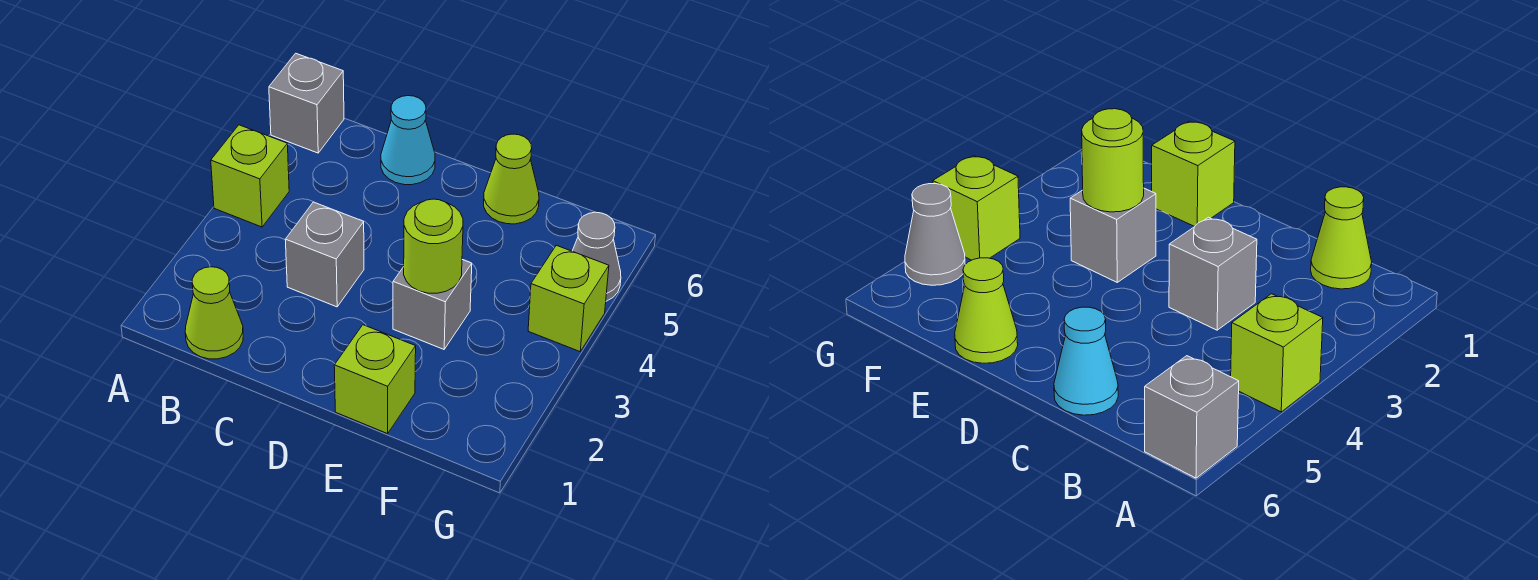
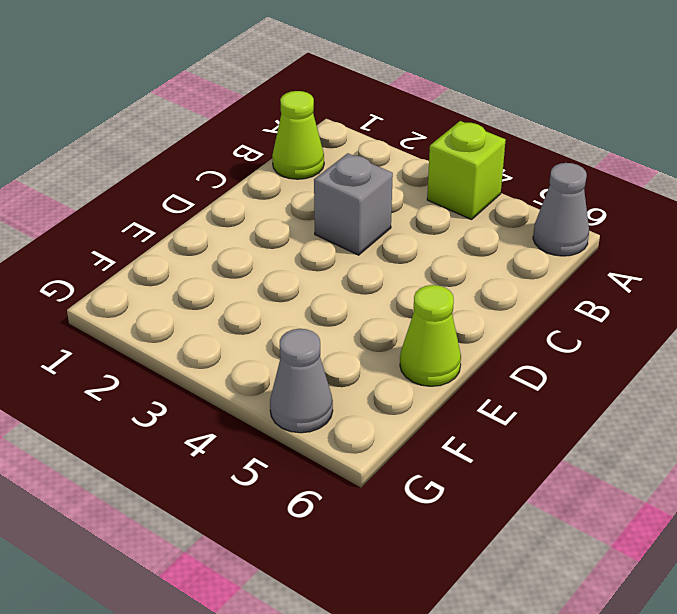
grey 1x1 cone [533,163,589,256] -> grey 1x1 brick [269,53,344,153]
none -> cyan 1x1 cone [381,96,435,185]
none -> lime 1x1 brick [334,325,416,434]

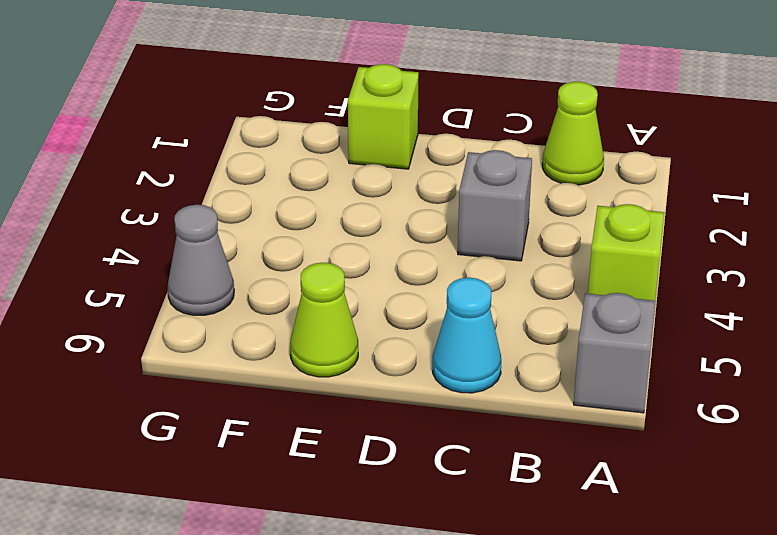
none -> grey 1x1 brick [393,260,472,349]
none -> lime 1x1 brick [528,245,609,352]

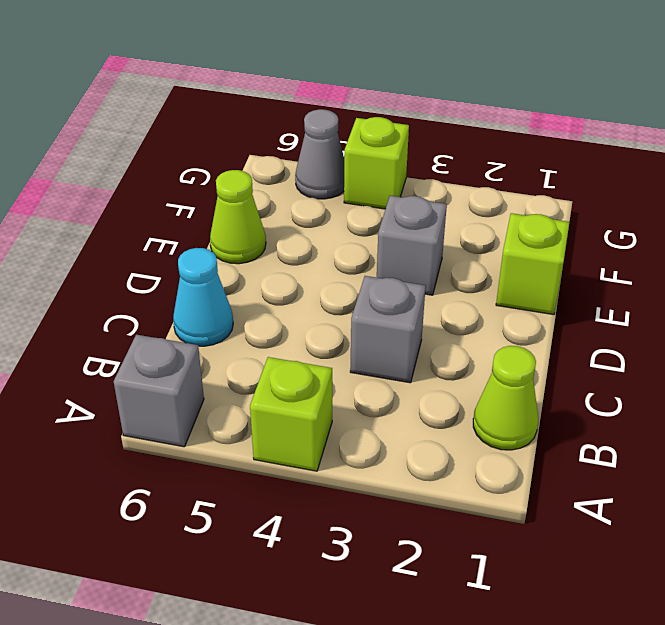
none -> lime 1x1 round brick [404,199,463,293]

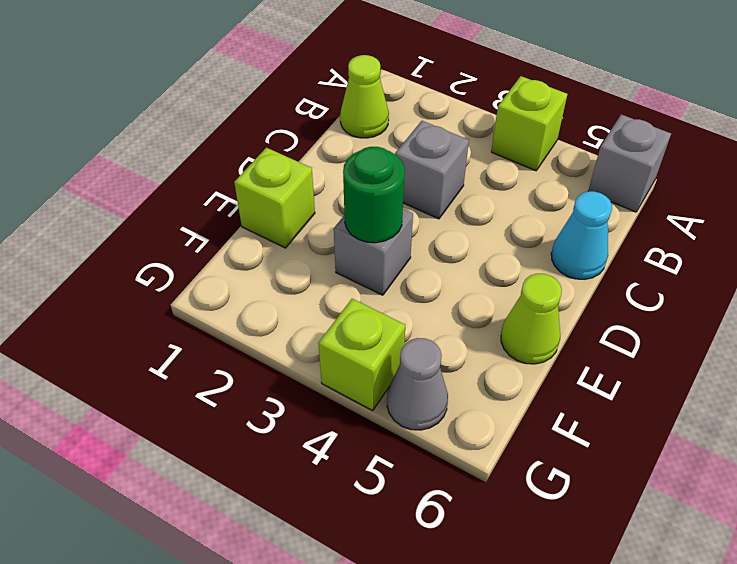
green 1x1 round brick [343,147,405,243] -> lime 1x1 round brick [404,199,463,293]

